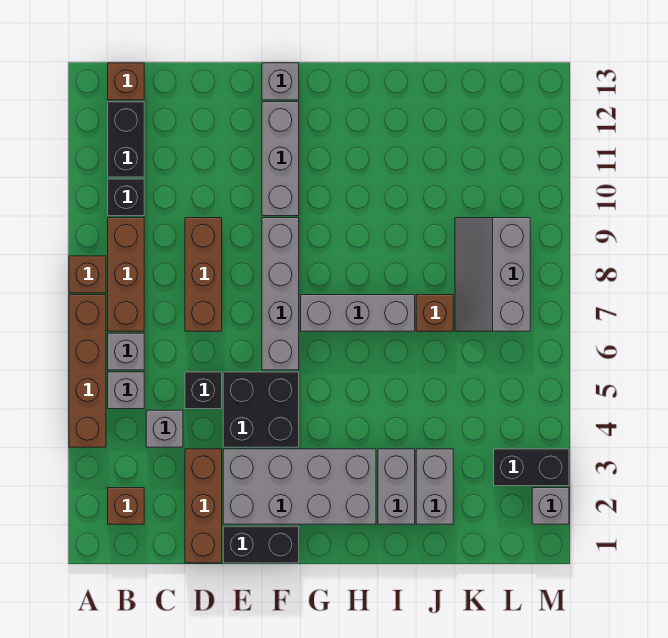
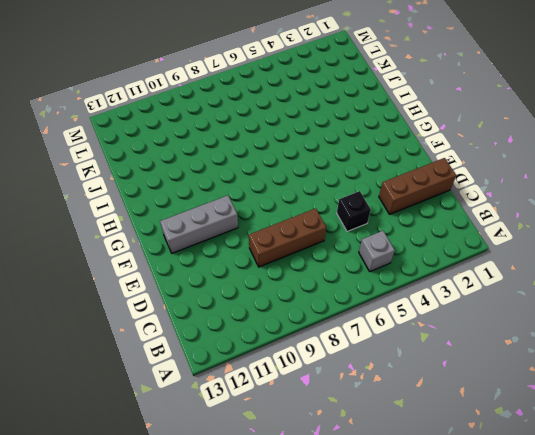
none -> brown 1x4 brick [69,295,106,447]
none -> brown 1x1 brick [69,256,106,293]
none -> brown 1x1 brick [108,488,144,524]

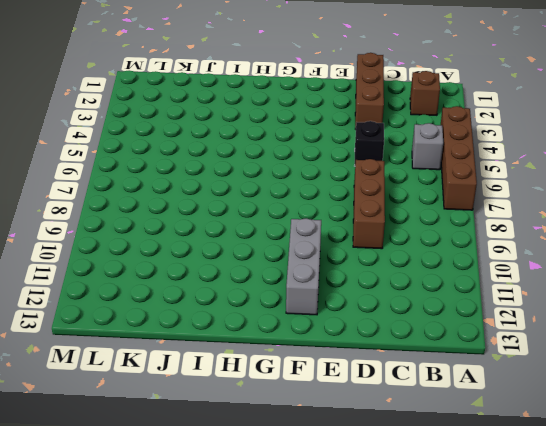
none -> brown 1x1 brick [69,256,106,293]
none -> grey 1x1 brick [108,333,144,370]
none -> brown 1x3 brick [108,218,144,331]

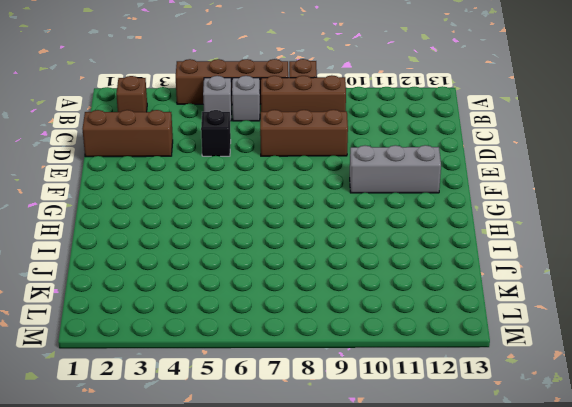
none -> black 1x1 brick [108,179,144,216]
none -> black 1x2 brick [108,102,144,177]
none -> brown 1x1 brick [108,63,144,100]

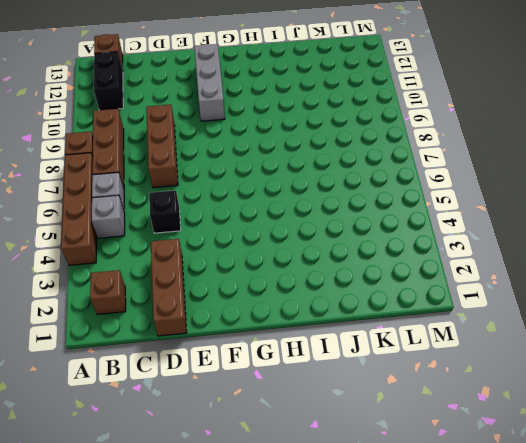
none -> black 1x1 brick [108,179,144,216]
none -> grey 1x1 brick [146,410,183,447]
none -> black 1x2 brick [223,526,299,563]

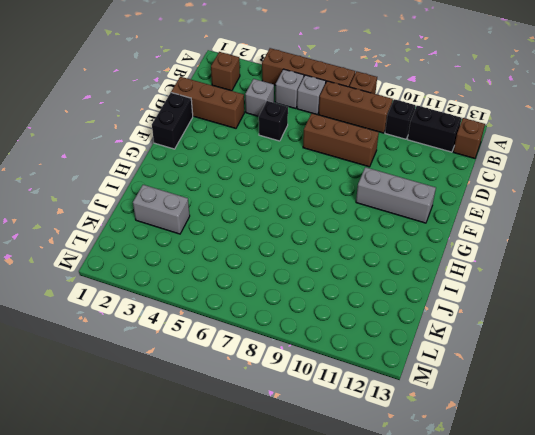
none -> grey 2x4 brick [223,449,376,524]
none -> black 2x2 brick [223,372,299,447]
none -> grey 1x4 brick [262,218,299,370]

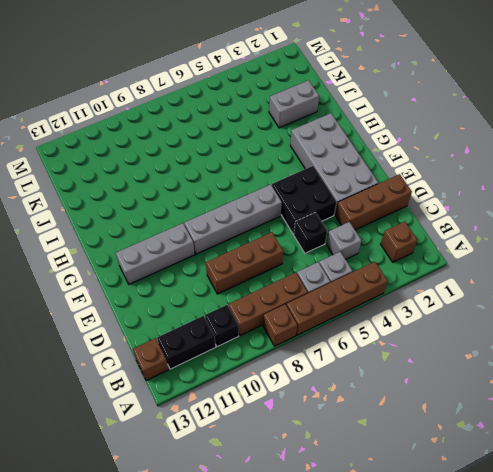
none -> black 1x2 brick [223,526,299,563]
none -> grey 1x1 brick [262,63,299,100]
none -> grey 1x3 brick [301,295,415,331]

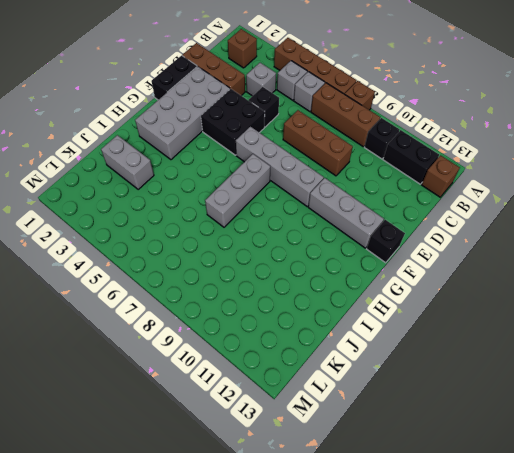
black 1x1 brick [367,220,405,263] -> grey 1x1 brick [262,63,299,100]
none -> grey 1x2 brick [378,449,415,524]
none -> brown 1x1 brick [416,295,453,331]
none -> grey 2x3 slope [455,218,530,331]

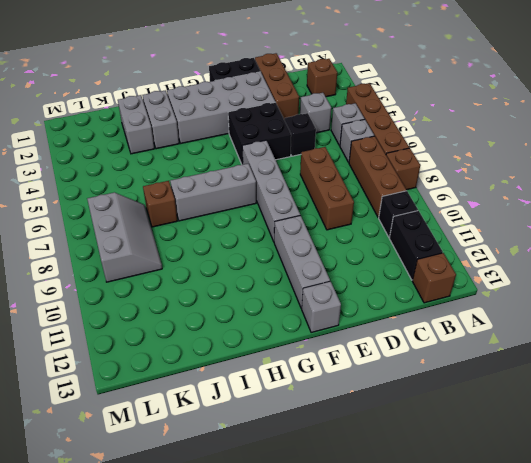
none -> black 1x2 brick [494,449,569,486]
none -> grey 1x1 brick [532,488,569,524]

